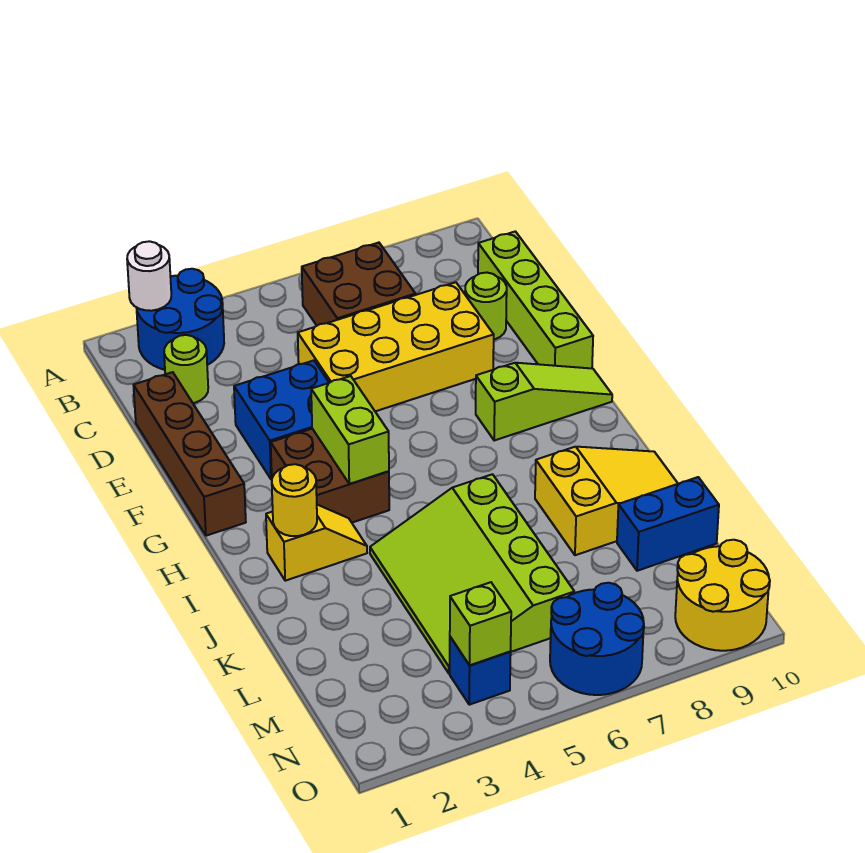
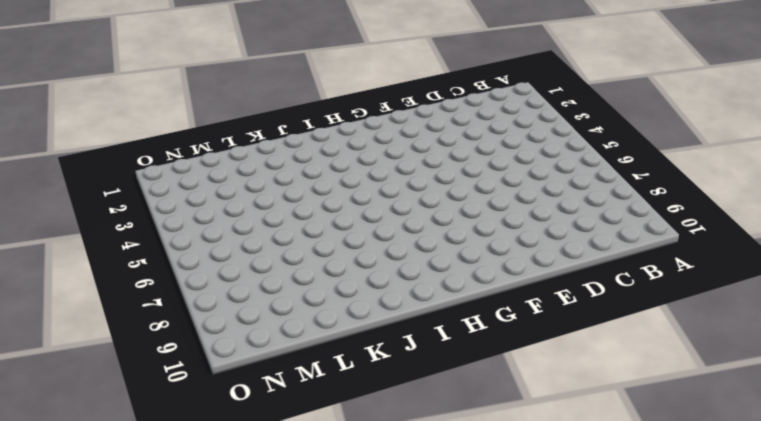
none -> blue 2x2 round brick [136,269,224,370]
none -> brown 2x2 brick [302,243,415,326]
none -> lime 1x1 round brick [164,335,208,403]

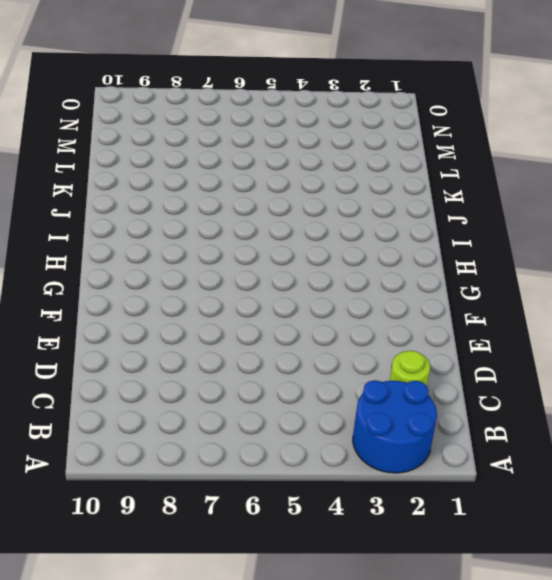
none -> brown 2x2 brick [302,243,415,326]
none -> lime 1x4 brick [478,231,593,368]
none -> brown 1x4 brick [133,372,246,536]

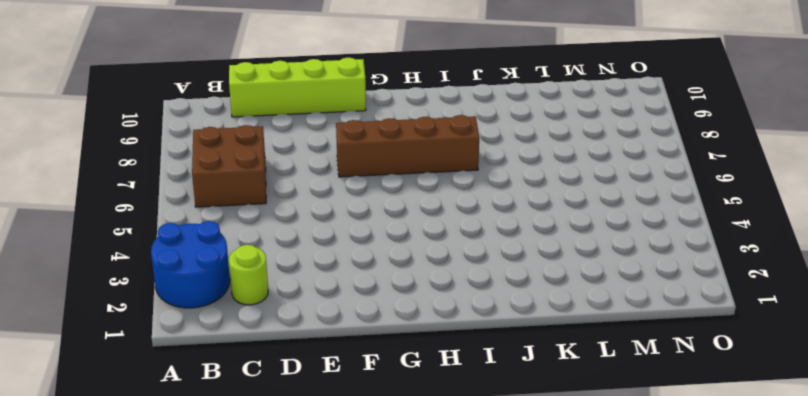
brown 1x4 brick [336,115,479,177] -> brown 1x4 brick moved to [133,372,246,536]
none -> yellow 2x4 brick [298,282,494,411]
none -> lime 1x1 round brick [465,273,507,340]
none -> blue 2x2 brick [234,360,329,479]

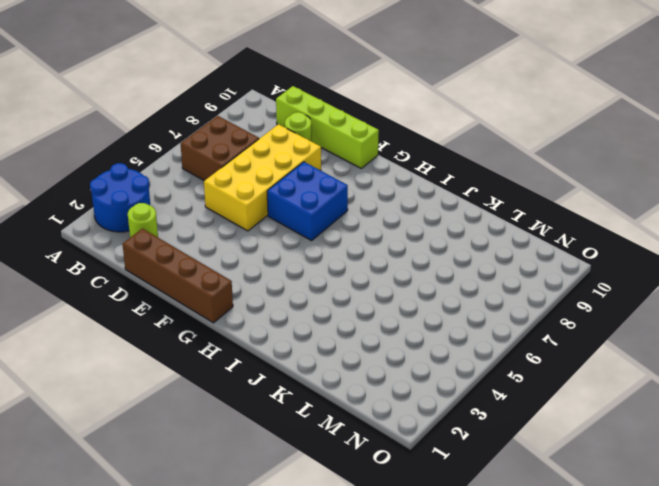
blue 2x2 brick [267,162,348,241] -> blue 2x2 brick moved to [234,360,329,479]
none -> brown 2x2 brick [271,429,389,523]
none -> lime 1x3 slope [476,363,612,440]
none -> yellow 1x2 slope [266,505,367,581]

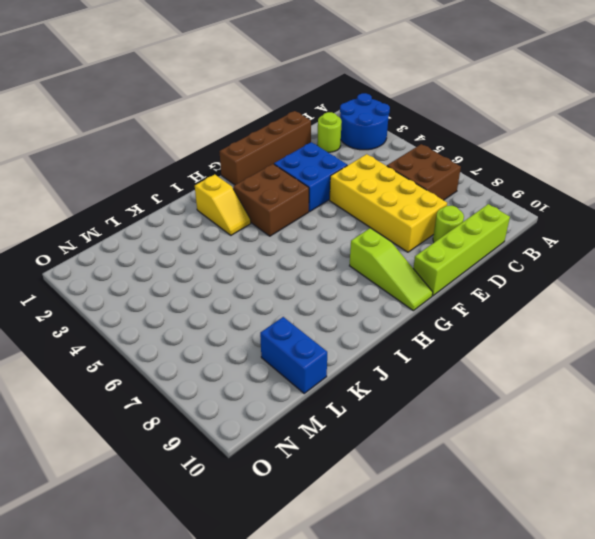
none -> lime 3x4 slope [370,474,574,673]
none -> yellow 2x3 slope [535,447,678,555]
none -> blue 1x1 brick [450,637,511,705]

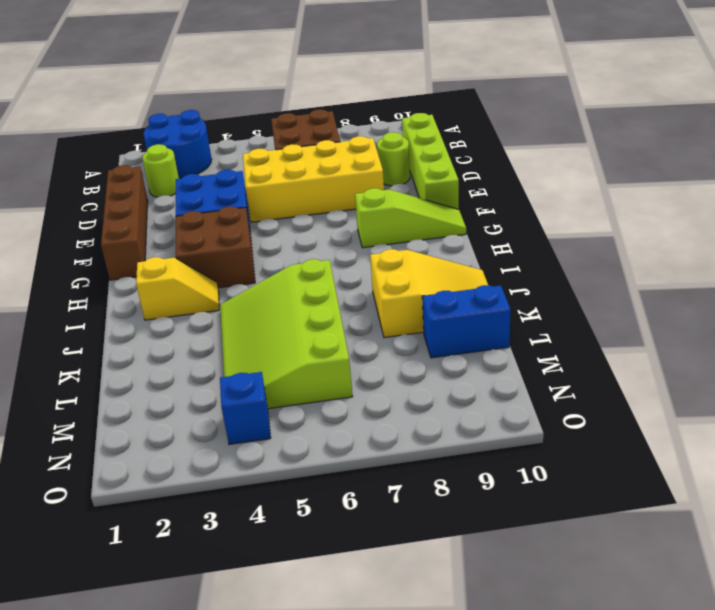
none -> blue 2x2 round brick [550,583,644,695]
none -> yellow 2x2 round brick [675,540,770,651]
none -> white 1x1 round brick [127,241,171,311]

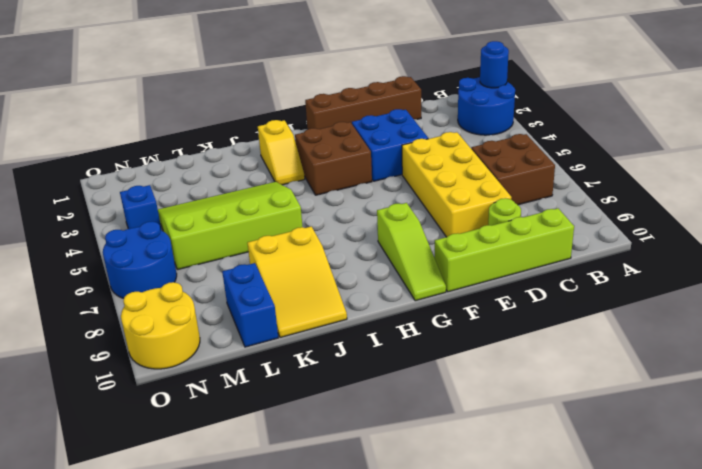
blue 1x1 round brick [480,41,509,88] -> white 1x1 round brick [127,241,171,311]
none -> lime 1x1 round brick [164,335,208,403]
none -> lime 1x2 brick [311,376,389,484]
none -> yellow 1x1 round brick [272,464,317,536]

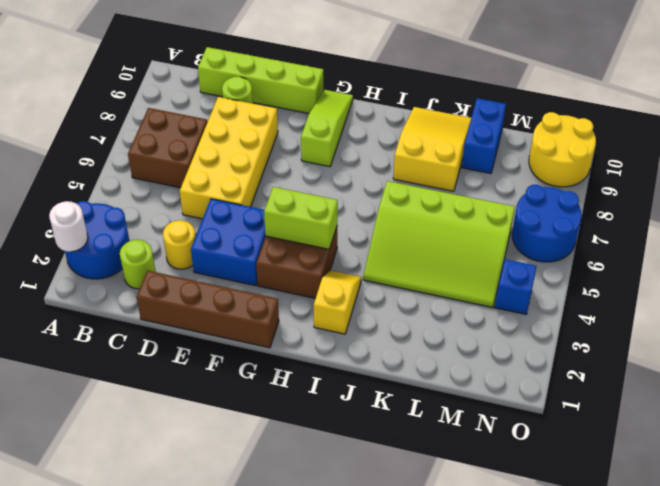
yellow 1x1 round brick [163,220,196,269] -> yellow 1x1 round brick moved to [272,464,317,536]
none -> lime 1x1 brick [450,582,511,665]

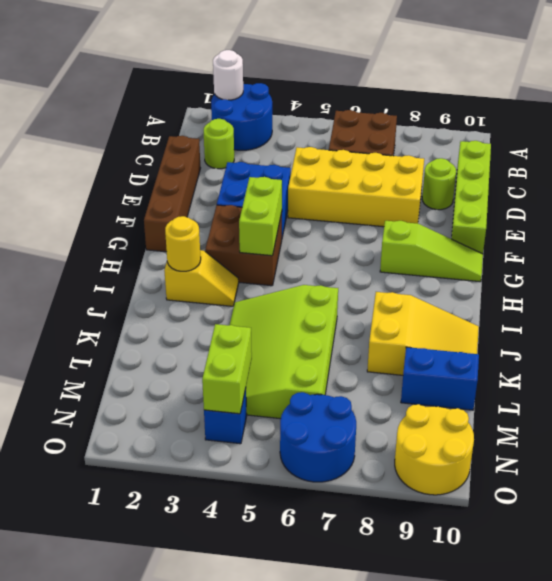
lime 1x2 brick [202,324,252,414] -> lime 1x1 brick [450,582,511,665]

